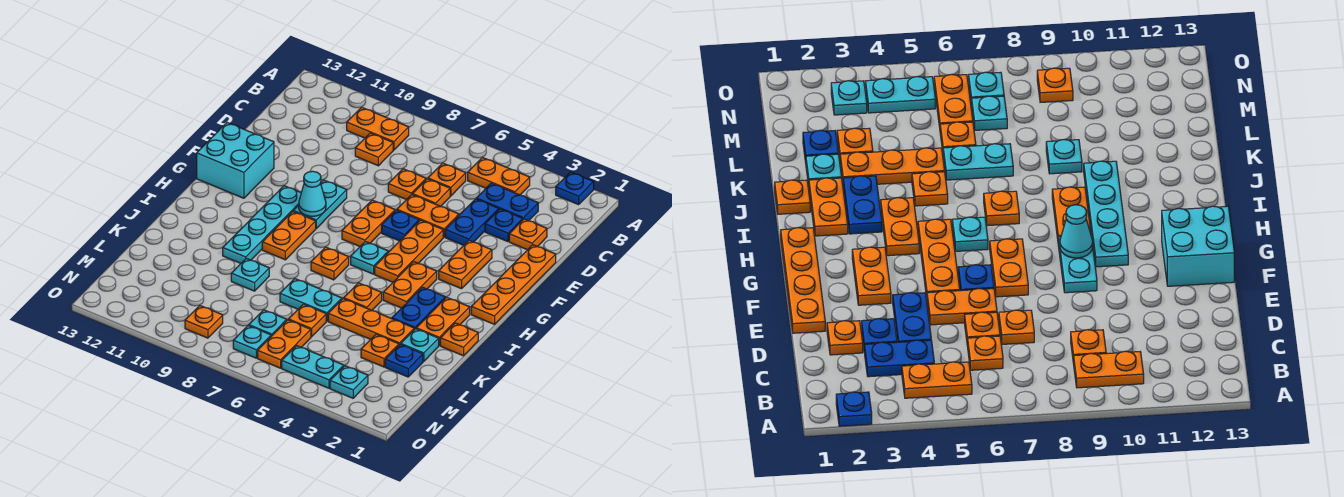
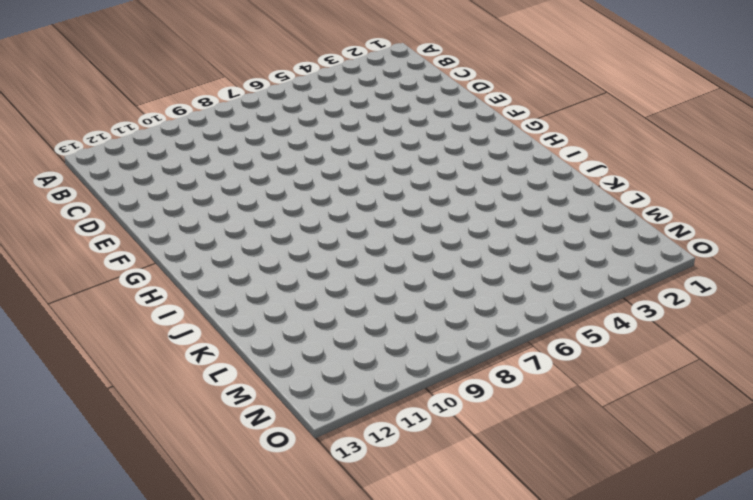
none -> blue 1x1 plate [556,172,594,205]
none -> orange 1x2 plate [468,157,530,195]
none -> orange 1x2 plate [347,107,409,150]
none -> blue 1x2 plate [476,183,538,221]

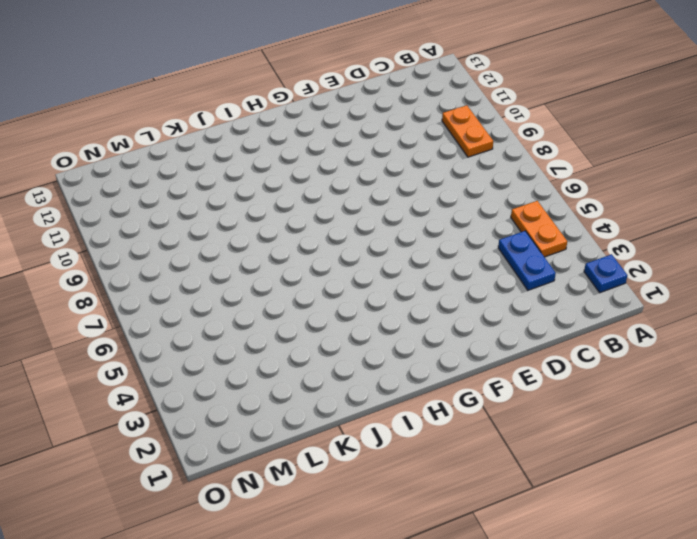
none -> orange 1x1 plate [428,163,466,196]
none -> orange 1x1 plate [355,133,393,166]
none -> orange 1x1 plate [509,219,547,250]
none -> blue 1x1 plate [485,209,523,242]

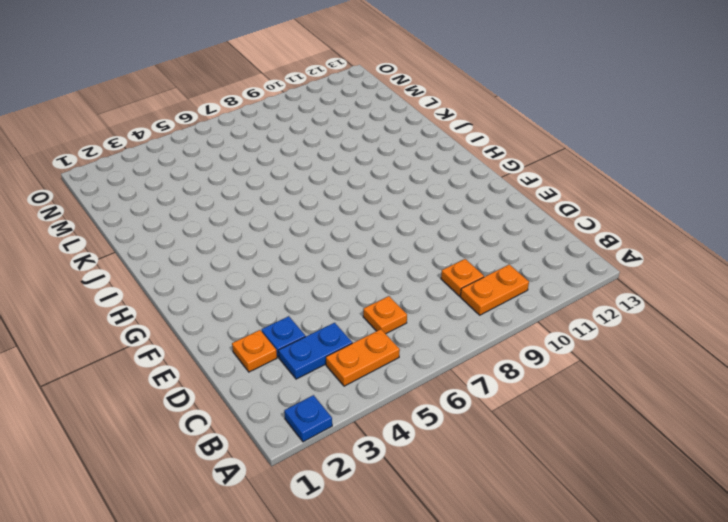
none -> blue 1x2 plate [445,199,499,245]
none -> orange 1x1 plate [413,179,450,206]
none -> orange 1x1 plate [388,169,426,200]
none -> orange 1x4 plate [471,245,556,324]

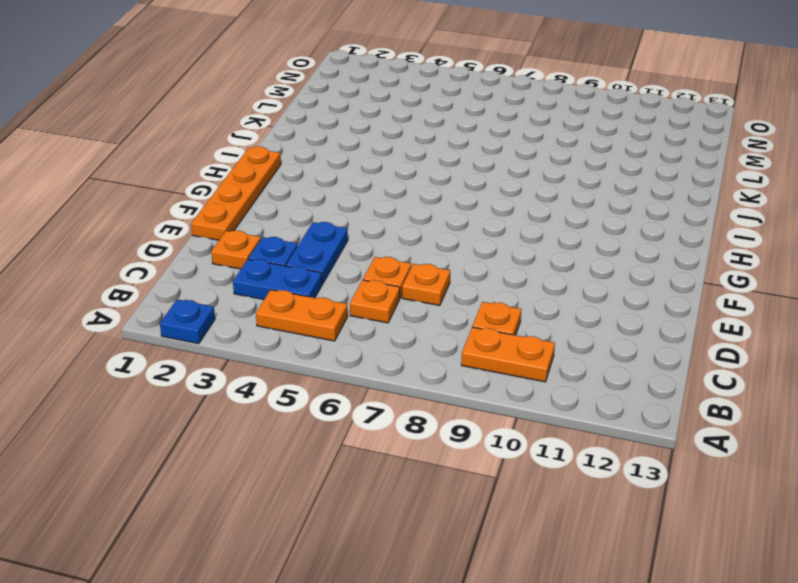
none -> orange 1x2 plate [397,195,459,237]
none -> orange 1x2 plate [439,240,492,289]
none -> orange 1x3 plate [375,220,443,282]
none -> blue 1x1 plate [382,210,419,241]

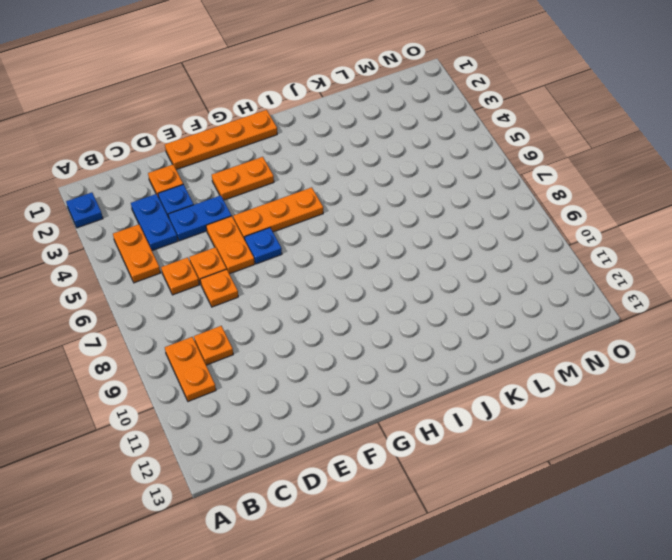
none -> orange 1x2 plate [342,200,395,246]
none -> cyan 1x2 plate [293,180,347,228]
none -> cyan 2x2 brick [197,123,274,198]
none -> cyan 1x4 plate [223,186,301,263]

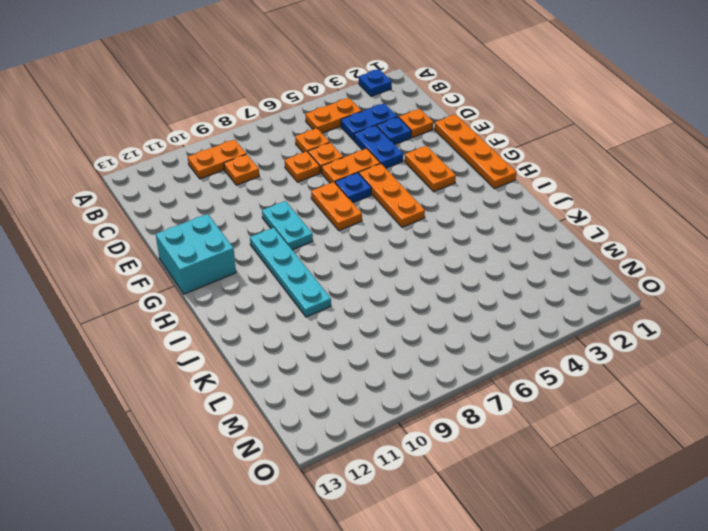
none -> orange 1x2 plate [383,262,437,308]
none -> cyan 1x1 plate [351,242,388,274]
none -> orange 1x2 plate [262,212,316,260]
none -> orange 1x2 plate [416,297,470,345]

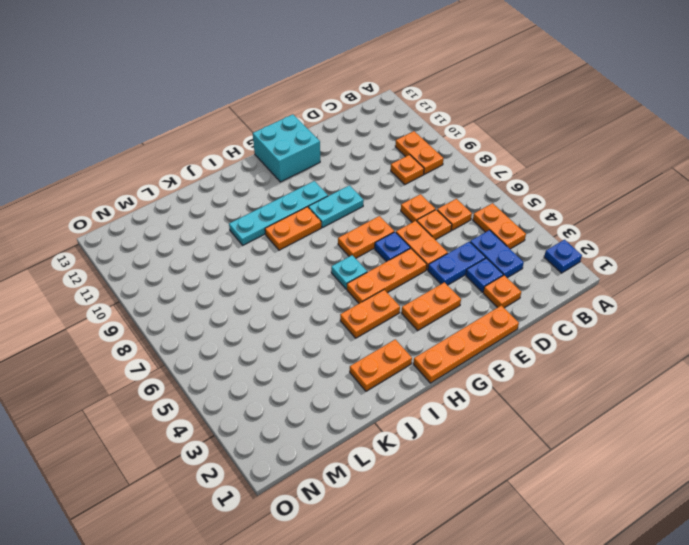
none -> blue 1x2 plate [392,287,445,330]
none -> orange 1x1 plate [311,247,349,280]
none -> orange 1x1 plate [440,323,478,356]
none -> orange 1x1 plate [344,283,382,310]

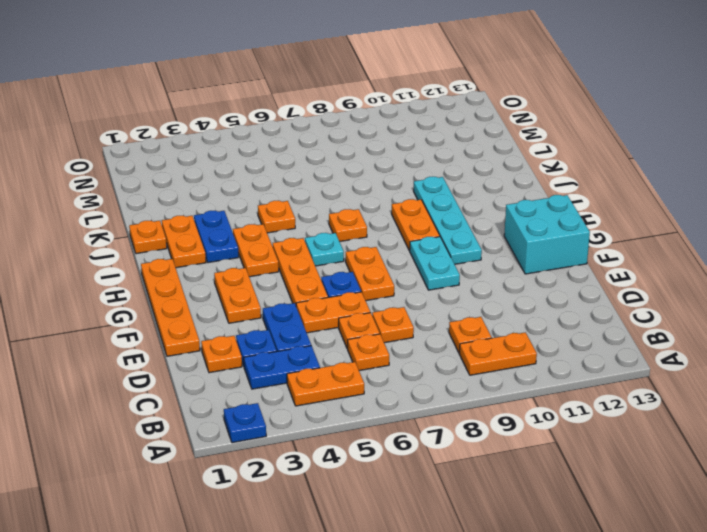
none -> cyan 1x1 plate [401,329,439,361]
none -> orange 1x3 plate [328,299,414,345]
none -> cyan 1x2 plate [280,279,342,321]
none -> cyan 1x1 plate [231,258,269,291]

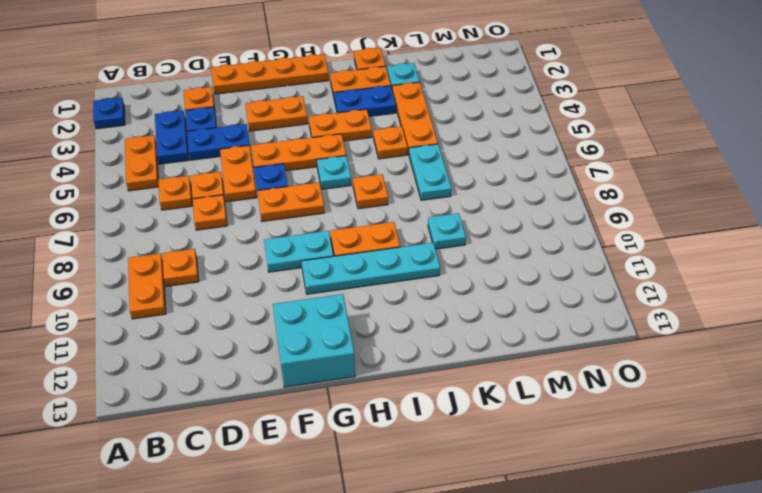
none -> blue 1x1 plate [385,344,423,377]
none -> orange 1x1 plate [361,334,399,367]
none -> orange 1x1 plate [289,304,326,337]
none -> orange 1x2 plate [258,320,311,368]

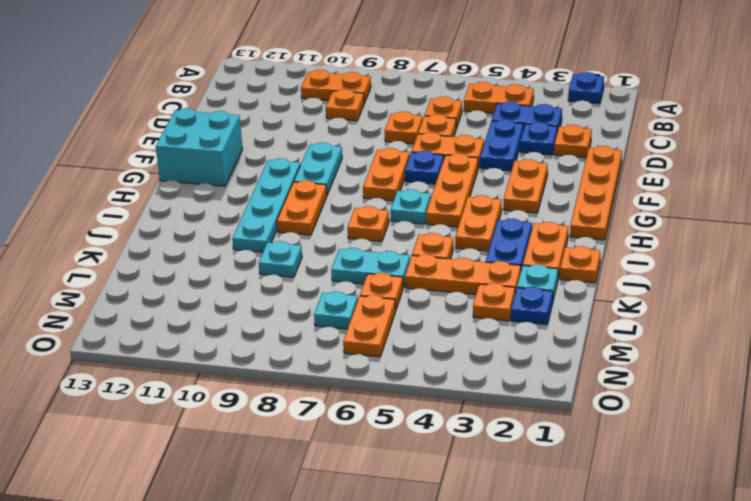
none -> cyan 1x1 plate [330,366,368,398]
none -> cyan 1x2 plate [282,346,344,388]
none -> cyan 1x1 plate [233,326,271,358]
none -> orange 1x1 plate [185,306,223,338]

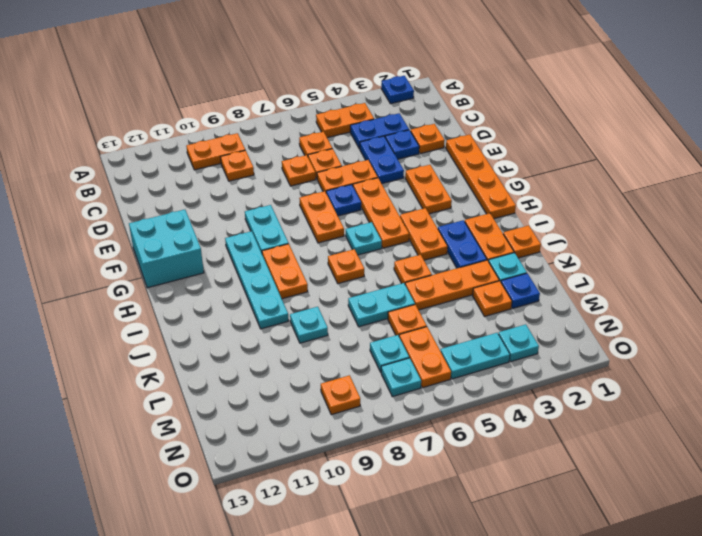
none -> cyan 1x1 cone [299,171,326,216]

